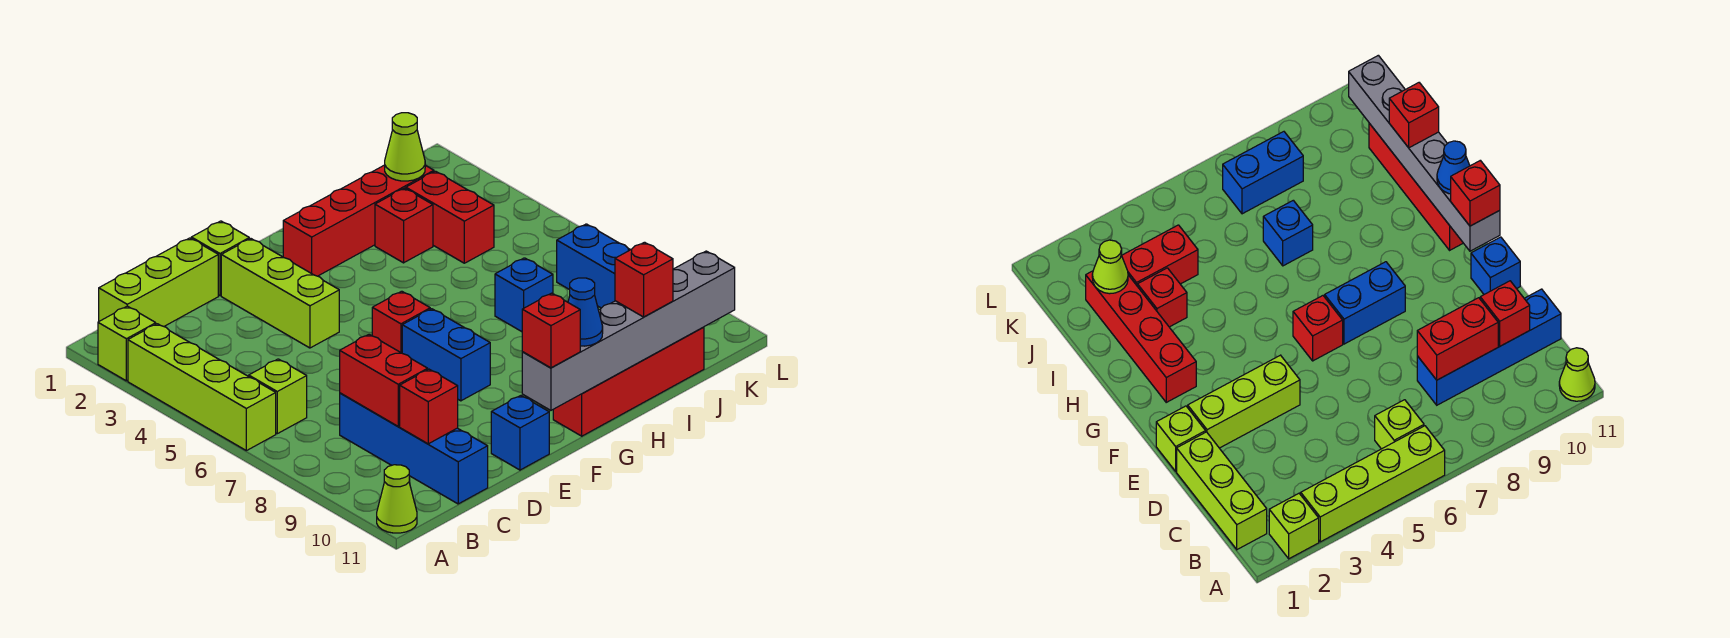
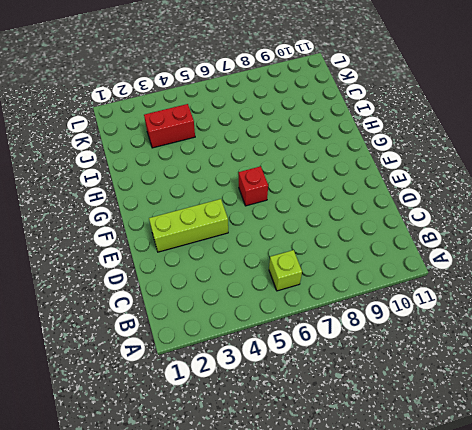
none -> lime 1x1 brick [98,306,156,381]
none -> lime 1x4 brick [128,324,276,451]
none -> lime 1x1 cone [377,465,417,533]

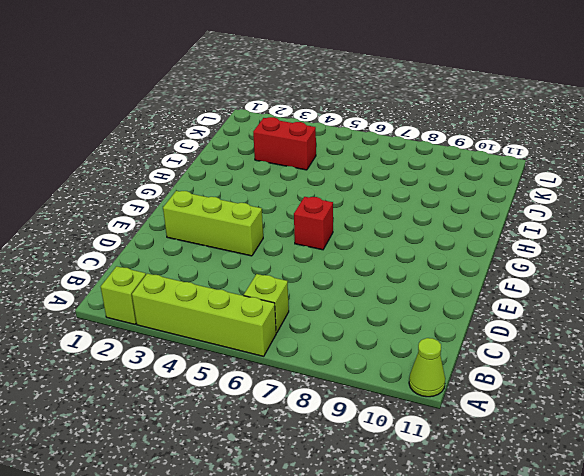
none -> lime 1x3 brick [99,238,218,326]
none -> blue 1x4 brick [340,393,488,504]
none -> lime 1x1 brick [191,221,249,296]

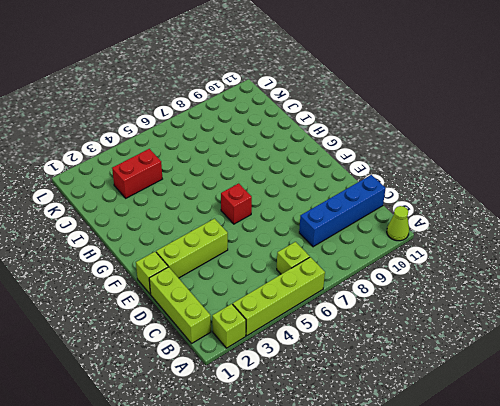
none -> blue 1x1 brick [491,396,549,470]
none -> blue 1x2 brick [402,309,490,401]
none -> red 1x4 brick [283,165,434,276]

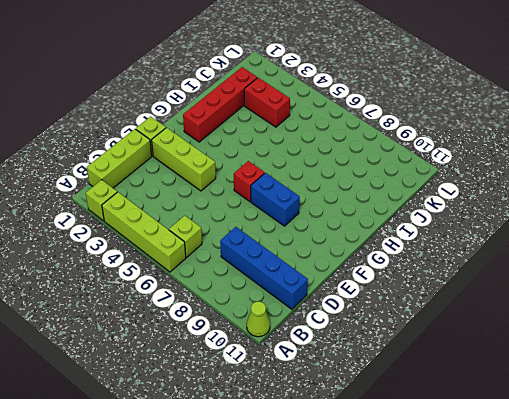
none -> blue 1x1 brick [491,396,549,470]
none -> red 1x4 brick [553,327,704,436]
none -> red 1x1 brick [375,188,433,263]

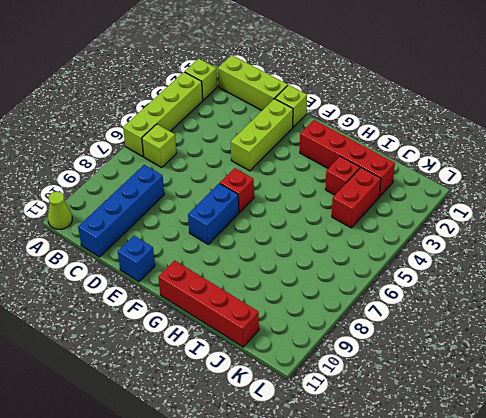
none -> blue 1x1 brick [495,258,553,332]
none -> blue 1x2 brick [557,224,630,308]
none -> red 1x2 brick [340,334,428,426]

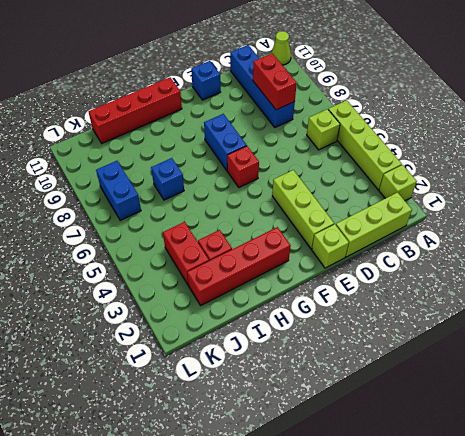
none -> red 1x1 brick [400,369,458,444]
none -> grey 1x6 brick [522,251,735,410]
none -> lime 1x1 cone [385,113,425,181]

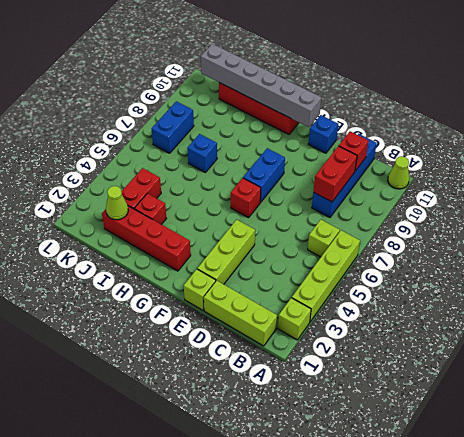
none -> red 1x1 brick [522,293,580,368]
none -> blue 1x1 cone [568,278,603,346]
none -> red 1x1 brick [615,242,673,317]

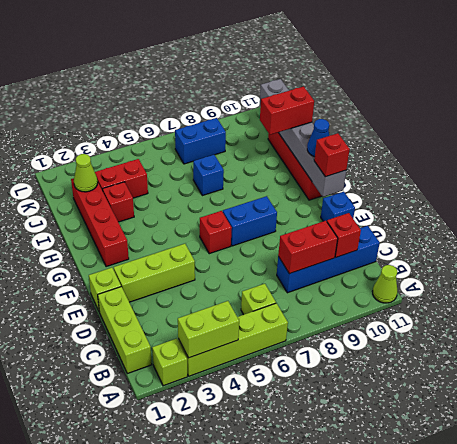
lime 1x2 brick [178,301,239,358] -> none
red 1x2 brick [260,86,314,135] -> red 1x1 brick [615,242,673,317]

